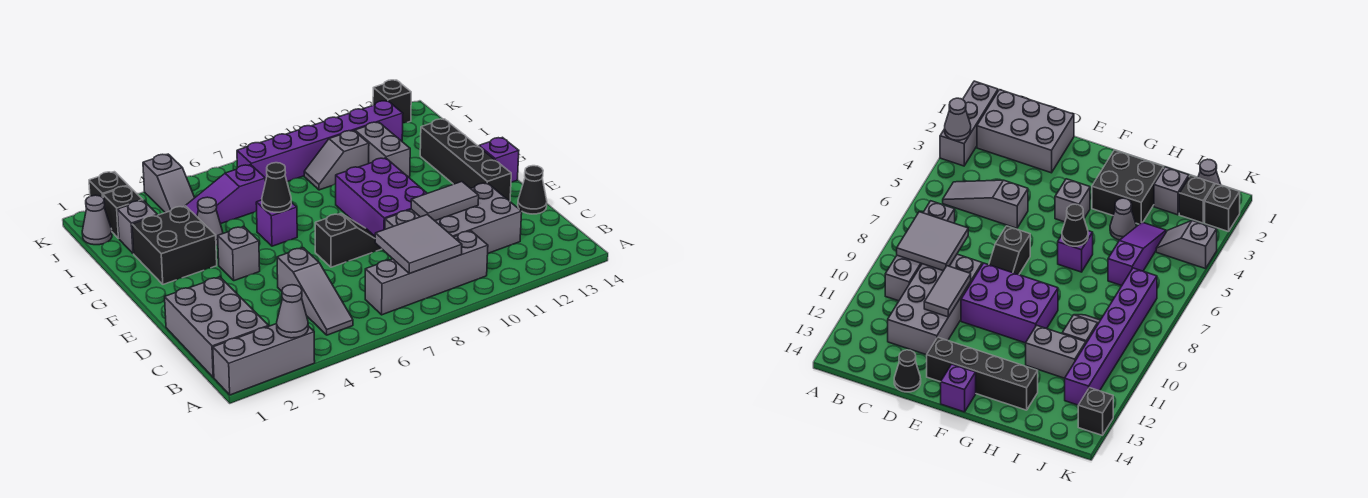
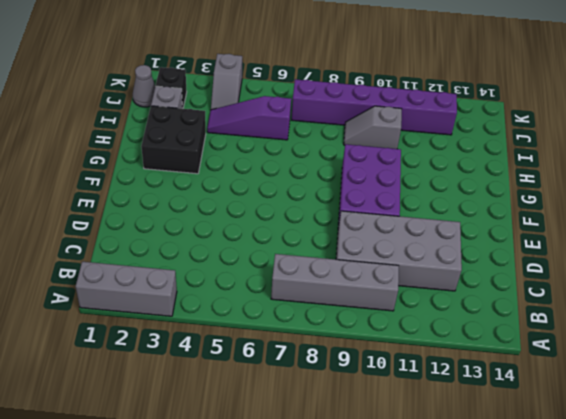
none -> grey 2x3 brick [165,277,269,377]
none -> grey 1x3 slope [277,248,353,335]
none -> black 1x1 cone [518,166,547,214]

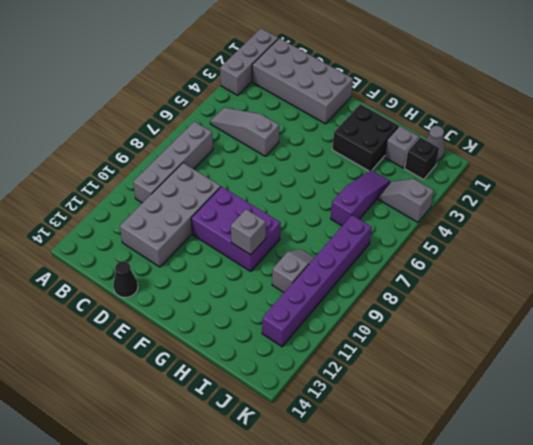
grey 2x4 brick [252,38,353,124] -> grey 2x3 brick [165,277,269,377]
grey 1x1 brick [231,209,266,255] -> grey 1x1 brick moved to [218,227,260,281]
none -> black 1x2 slope [315,214,381,267]
none -> black 1x4 brick [420,119,511,201]
none -> purple 1x1 brick [479,137,519,182]

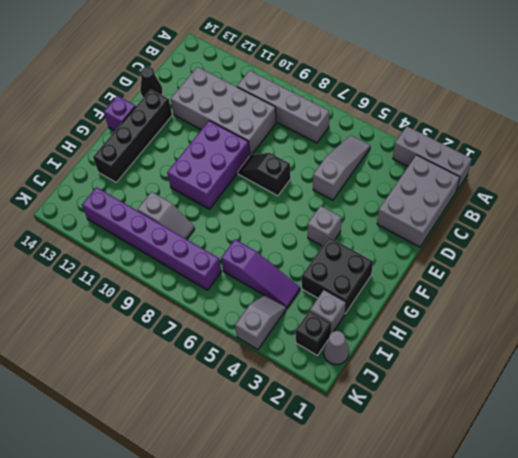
none -> purple 1x1 brick [256,200,297,246]
none -> grey 1x1 cone [197,197,223,245]
none -> grey 1x2 brick [355,122,410,178]

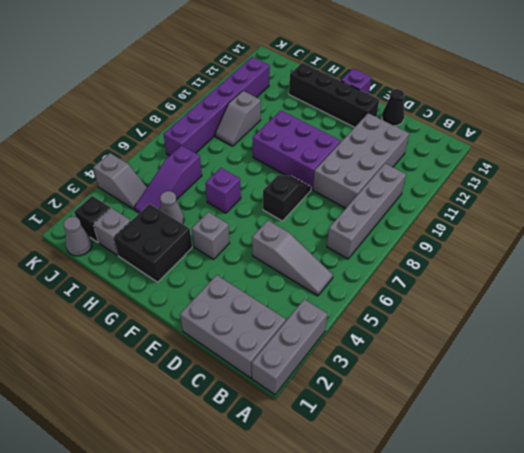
none -> grey 1x2 brick [355,122,410,178]
none -> black 1x1 brick [89,172,128,197]
none -> black 1x1 brick [373,80,411,123]

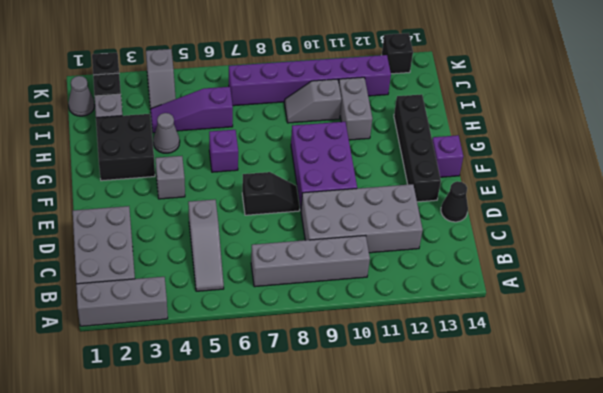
none -> grey 1x1 cone [277,285,308,338]
none -> grey 2x2 tile [375,215,462,274]
none -> grey 1x2 tile [411,182,479,221]

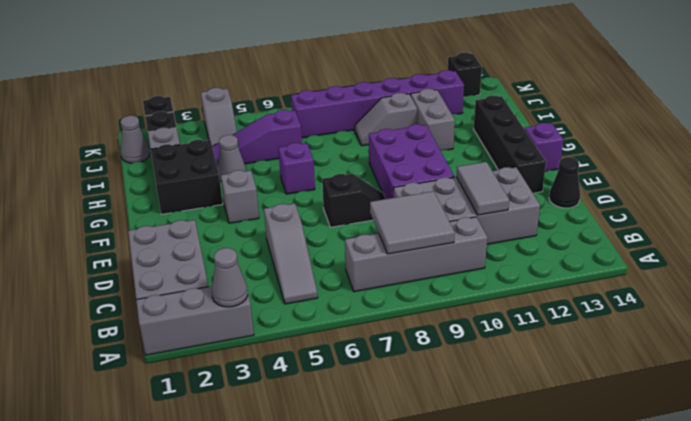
grey 1x2 tile [456,162,509,215] -> grey 1x2 tile turned to [411,182,479,221]
none -> black 1x1 cone [262,163,291,212]

